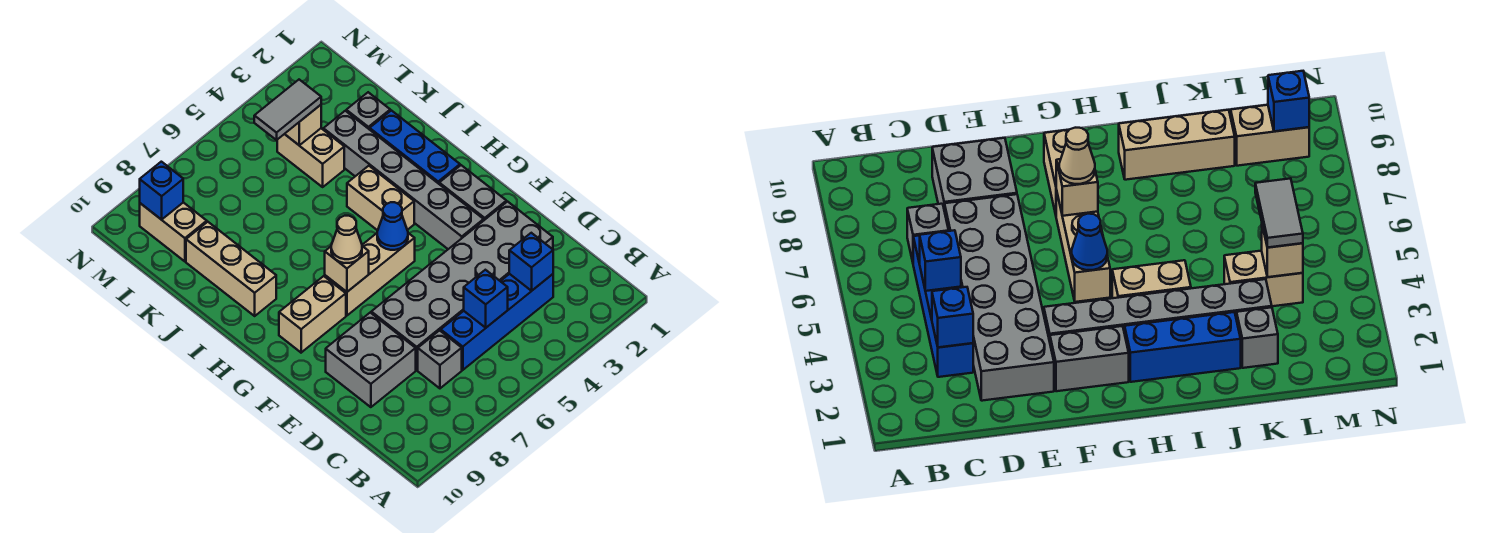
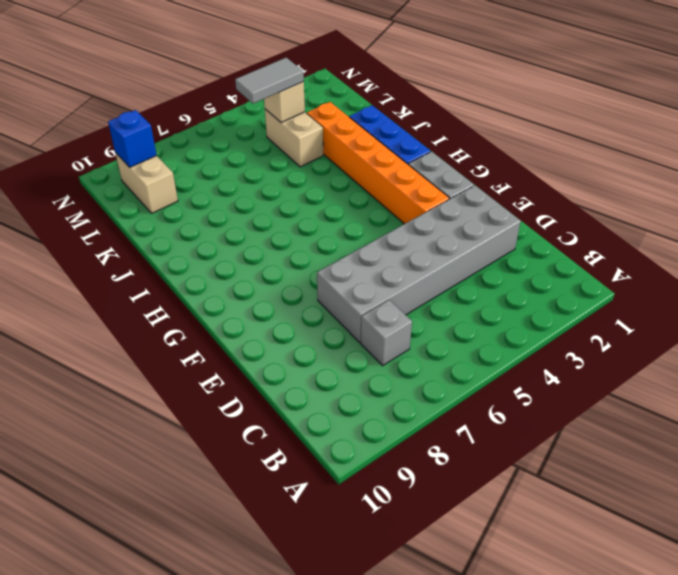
orange 1x6 brick [307,102,449,224] -> grey 1x6 brick [323,111,484,249]
none -> blue 1x4 brick [441,274,553,370]
none -> grey 2x2 brick [326,313,416,407]
none -> tan 1x3 brick [325,233,415,315]

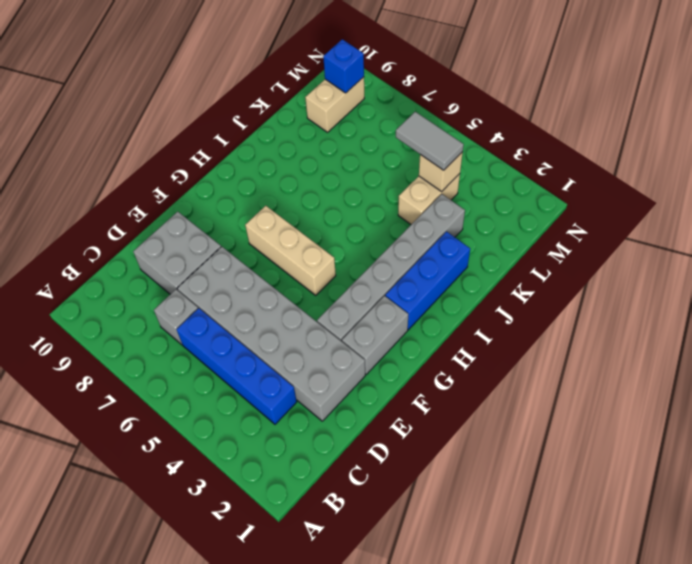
none -> tan 1x2 brick [279,276,346,353]
none -> tan 1x2 brick [347,166,414,230]
none -> tan 1x3 brick [186,222,276,316]

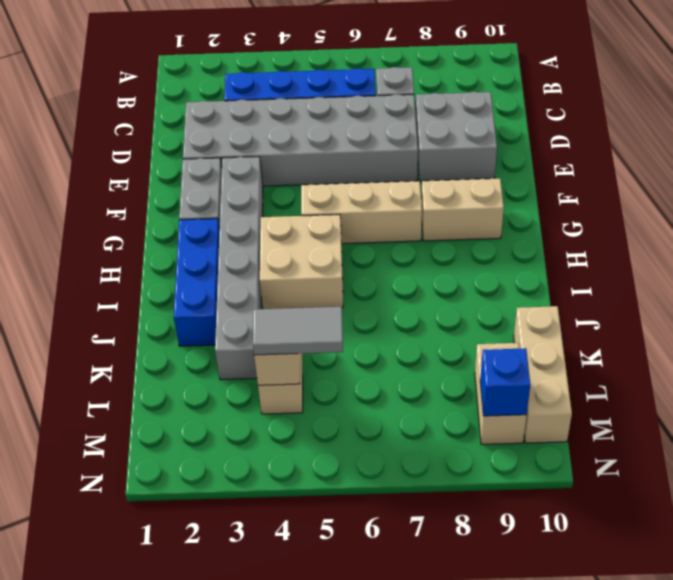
tan 2x2 brick [260,215,343,309] -> tan 1x2 brick [347,166,414,230]
tan 1x3 brick [514,306,572,443] -> tan 1x3 brick moved to [186,222,276,316]
none -> grey 1x1 brick [346,92,390,130]
none -> blue 1x1 brick [509,233,553,291]
none -> blue 1x1 brick [464,270,508,328]

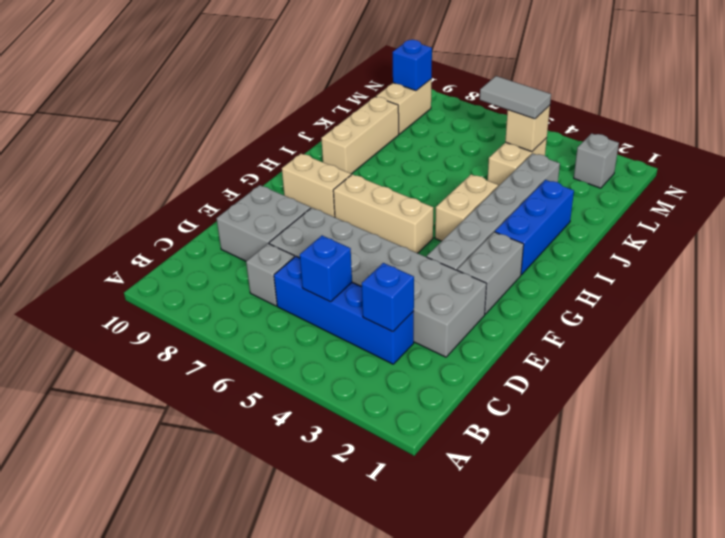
grey 1x1 brick [574,133,619,188] -> grey 1x1 brick moved to [346,92,390,130]
none -> blue 1x1 cone [377,202,408,250]
none -> tan 1x1 brick [325,246,369,292]
none -> tan 1x1 cone [331,216,362,263]

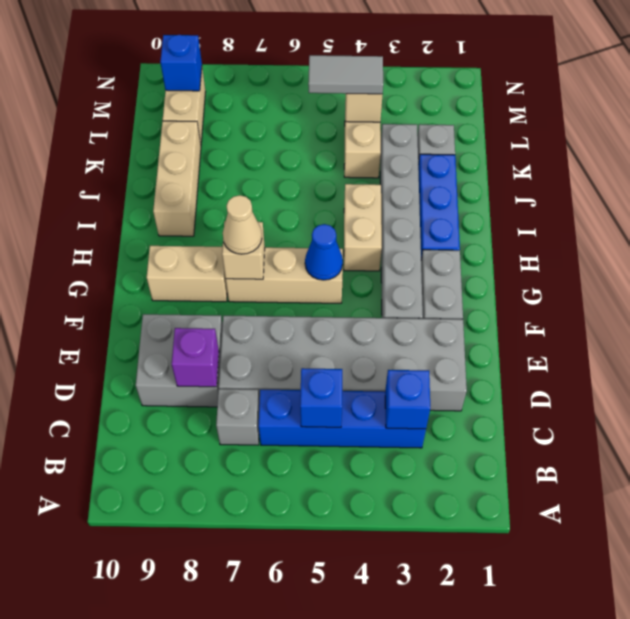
purple 1x1 brick [172,328,219,387] -> none

